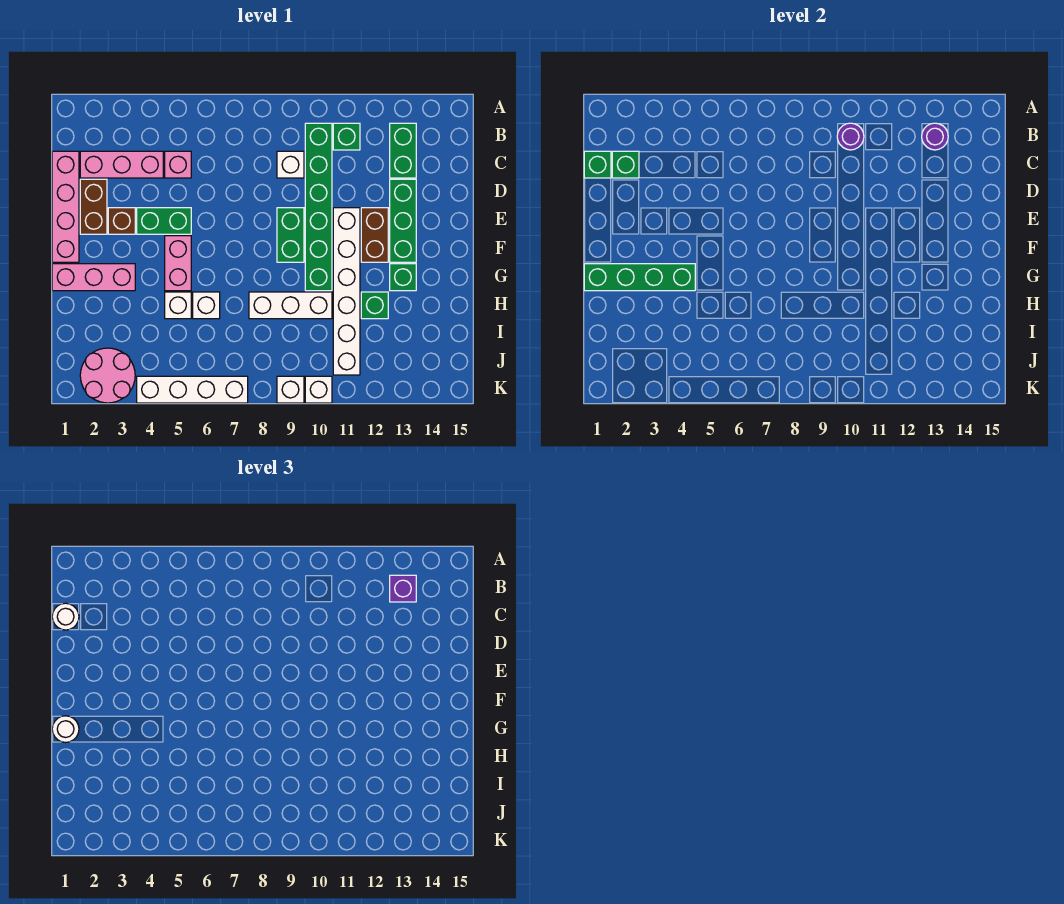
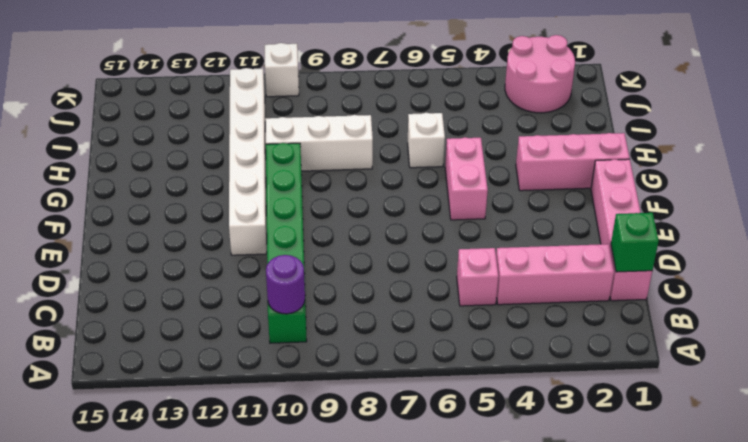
none -> green 1x1 brick [333,123,360,150]
none -> green 1x2 brick [390,123,416,178]
none -> white 1x1 brick [277,151,304,178]
none -> brown 1x2 brick [80,179,107,234]

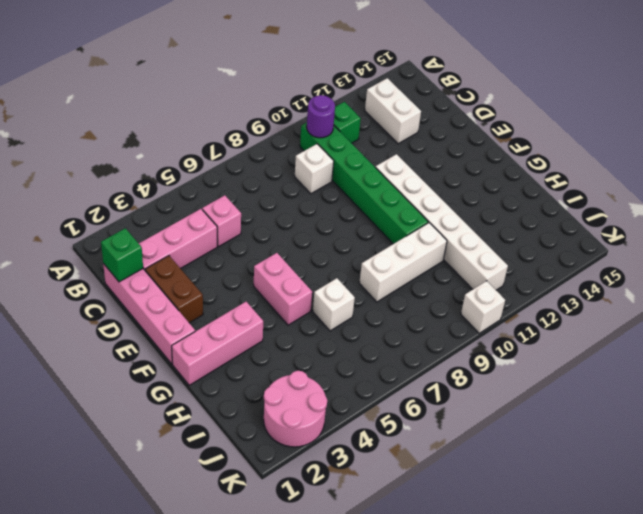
white 1x2 brick [365,78,421,144] -> green 1x2 brick [390,123,416,178]
none -> green 1x3 brick [390,179,416,262]
none -> brown 1x1 brick [108,208,135,234]
none -> green 1x2 brick [137,208,191,234]
none -> green 1x2 brick [277,208,304,262]

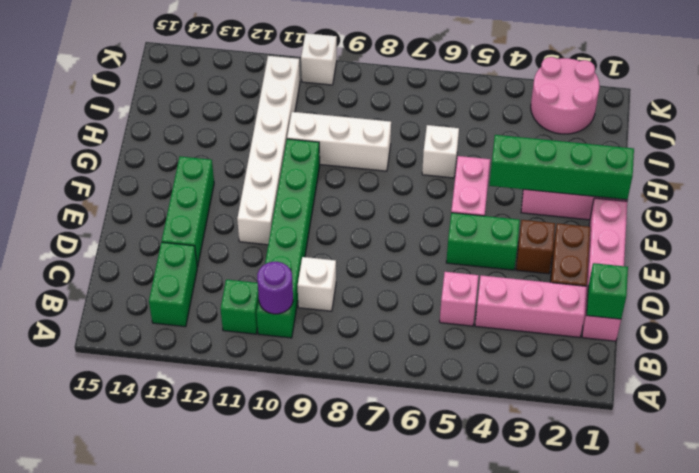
none -> green 1x2 brick [277,208,304,262]
none -> brown 1x2 brick [361,208,388,262]
none -> green 1x1 brick [390,264,416,291]
none -> white 1x1 brick [165,292,191,319]

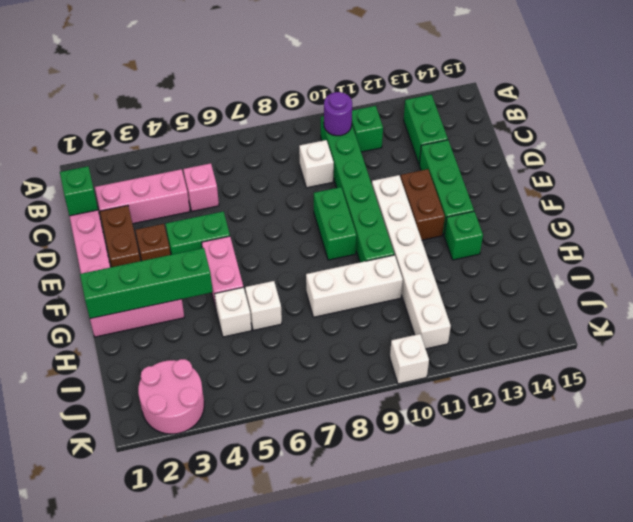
none -> green 1x1 brick [361,292,388,319]
none -> white 1x4 brick [137,376,248,403]
none -> white 1x1 brick [277,376,304,403]
none -> purple 1x1 round brick [922,123,948,150]

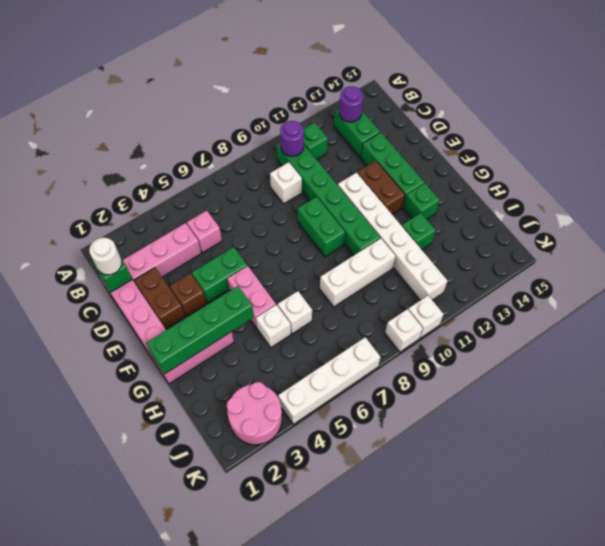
none -> green 1x1 brick [612,151,639,178]
none -> purple 1x1 brick [390,575,416,602]
none -> white 1x1 round brick [52,716,79,742]

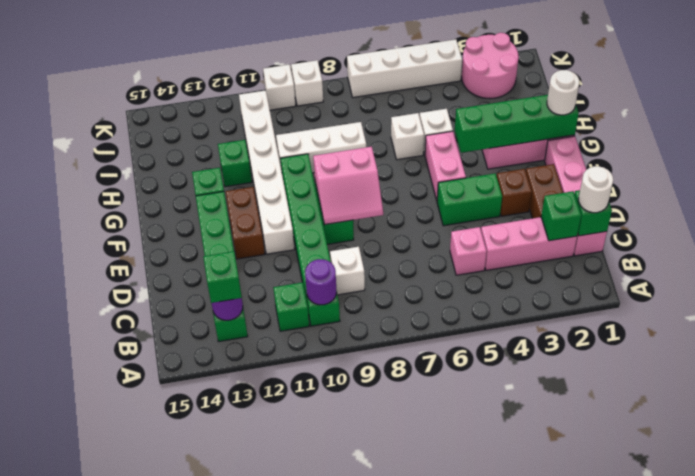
green 1x1 brick [203,251,242,303] -> purple 1x1 brick [390,575,416,602]
pink 2x2 slope [313,147,383,225] -> none

